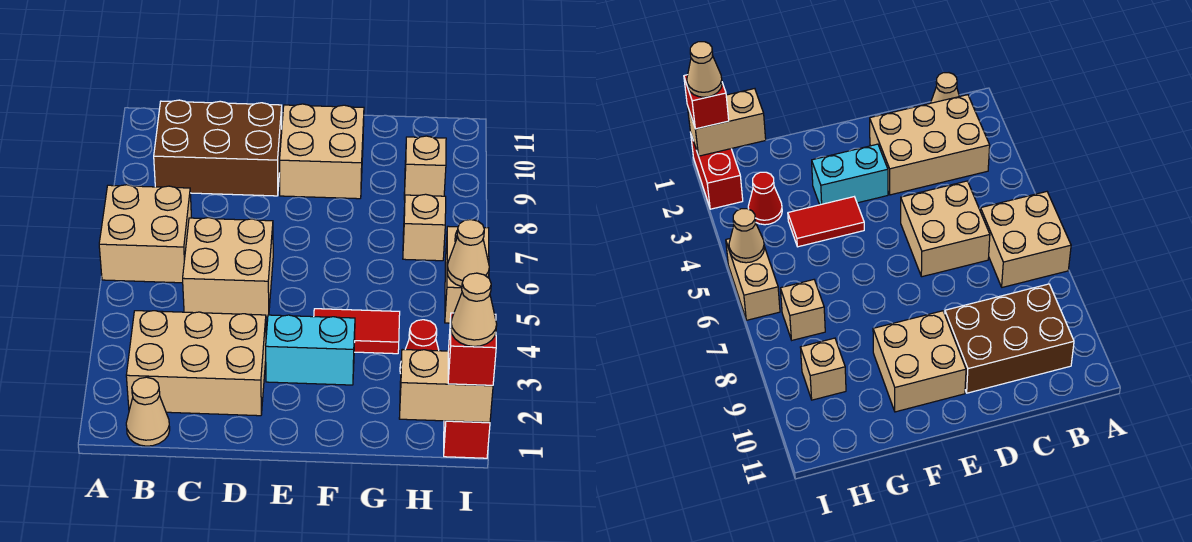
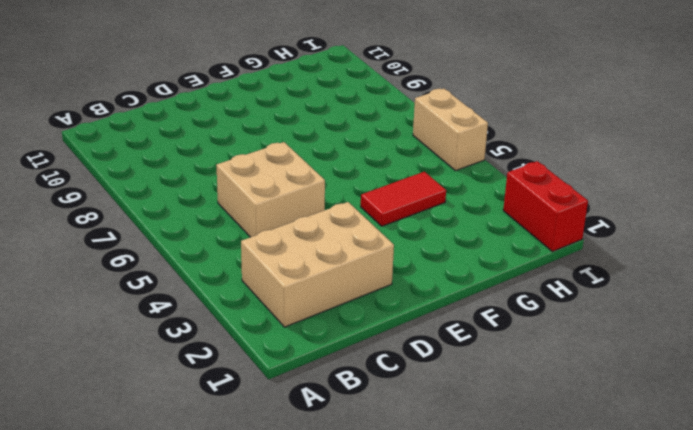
none -> tan 2x2 brick [99,185,191,283]
none -> tan 1x1 cone [126,377,170,446]
none -> brown 2x3 brick [154,100,282,196]

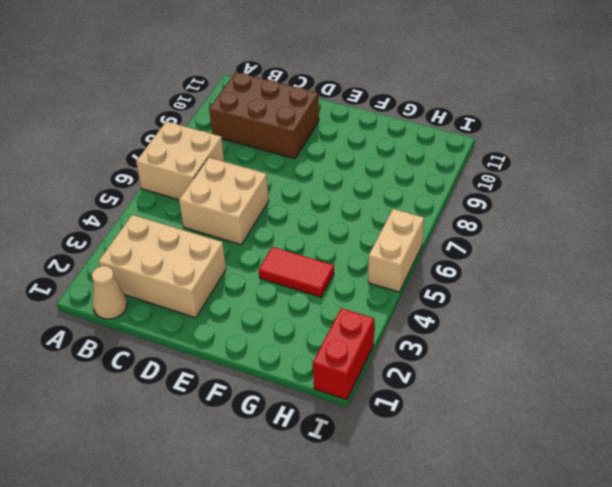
none -> cyan 1x2 brick [266,315,355,385]
none -> tan 2x2 brick [280,104,364,199]
none -> red 1x1 cone [400,320,439,373]

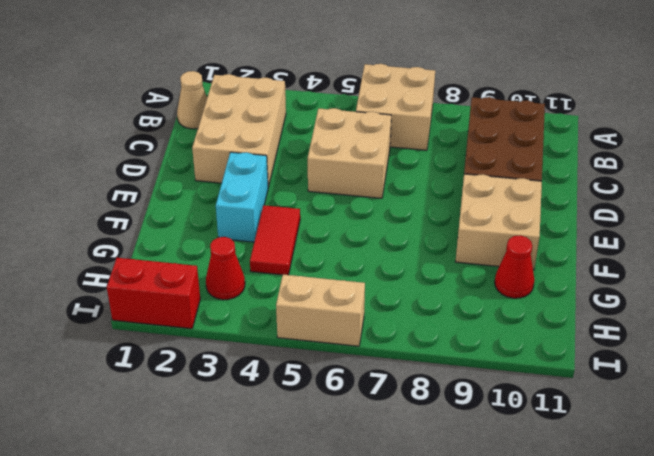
red 1x1 cone [495,235,534,298] -> none
none -> tan 1x1 brick [403,194,446,261]
none -> tan 1x1 brick [404,136,446,200]
none -> tan 1x2 brick [399,350,493,422]

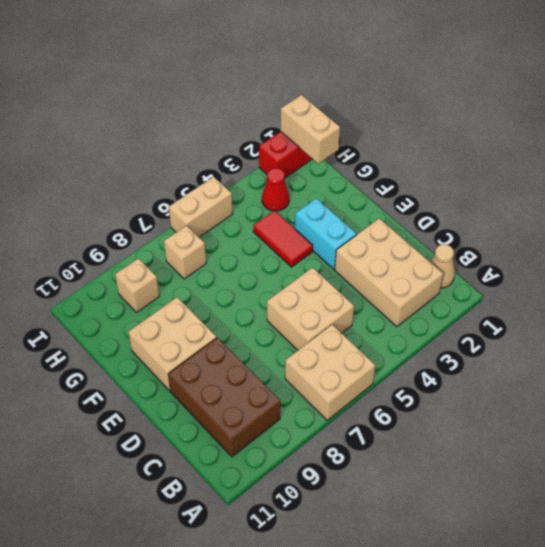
none -> tan 1x1 cone [447,220,489,287]
none -> red 1x1 brick [448,313,496,385]
none -> tan 1x1 cone [451,273,497,346]

